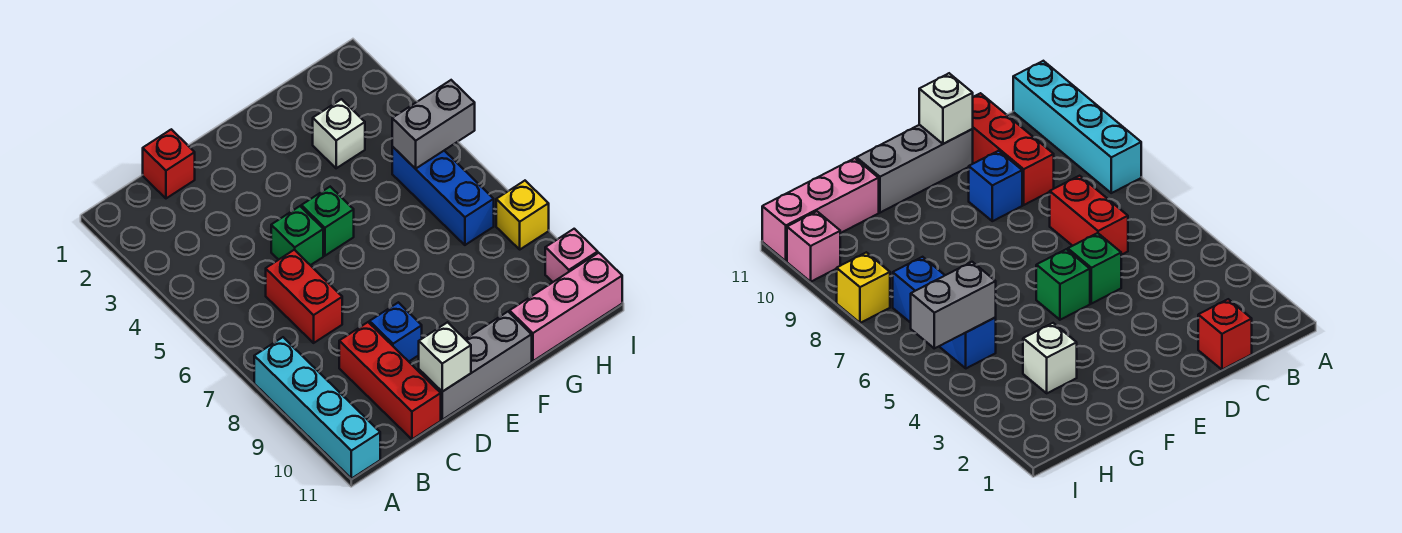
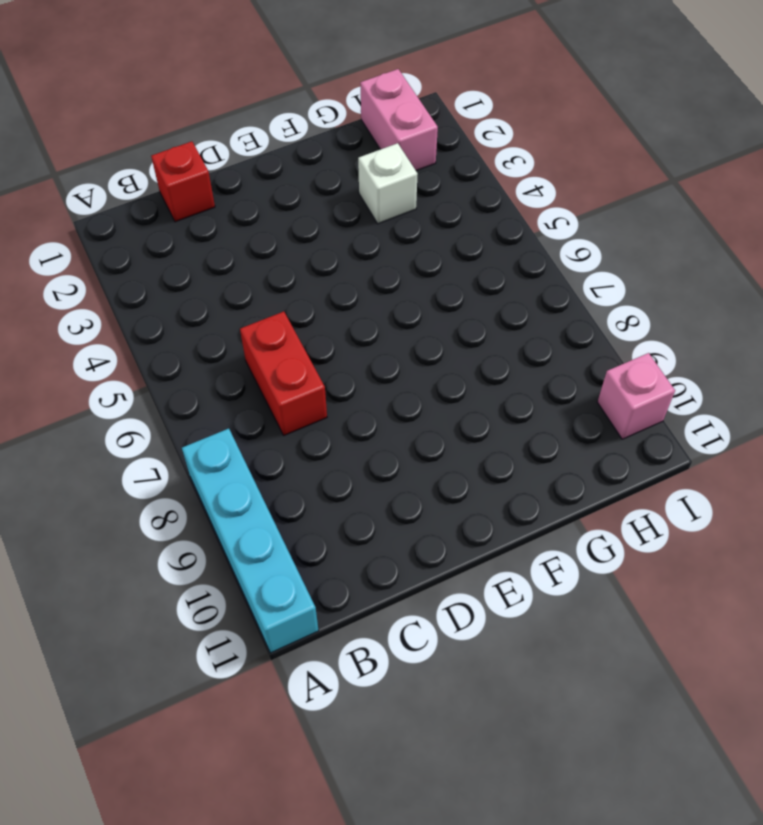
pink 1x2 brick [360,69,438,171] -> none
none -> red 1x3 brick [339,322,441,439]
none -> green 1x1 brick [271,206,323,265]
none -> blue 1x1 brick [370,302,422,361]

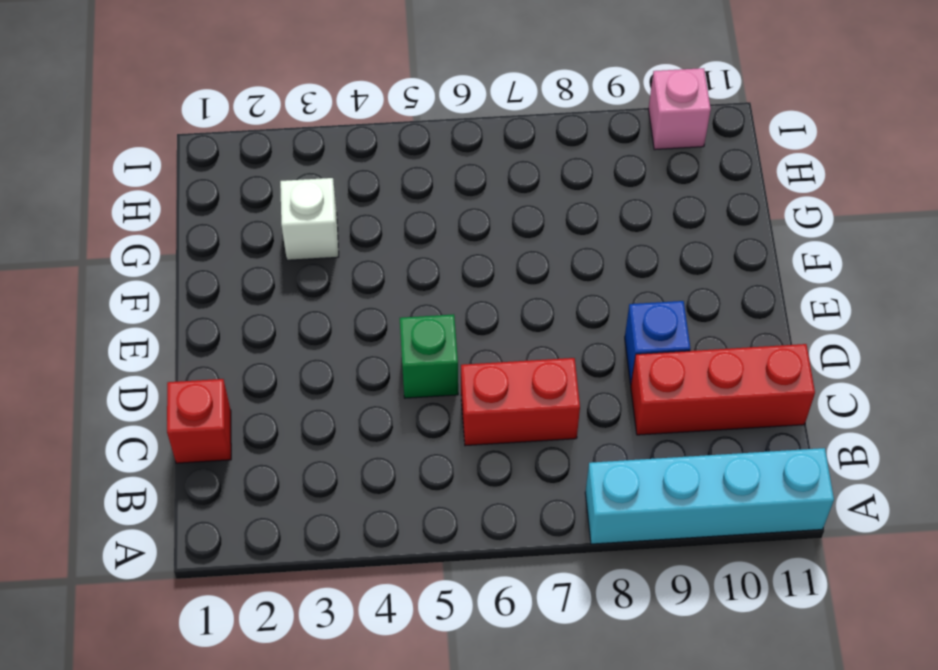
none -> grey 1x3 brick [419,312,532,420]
none -> green 1x1 brick [301,187,354,256]
none -> pink 1x3 brick [510,253,622,361]

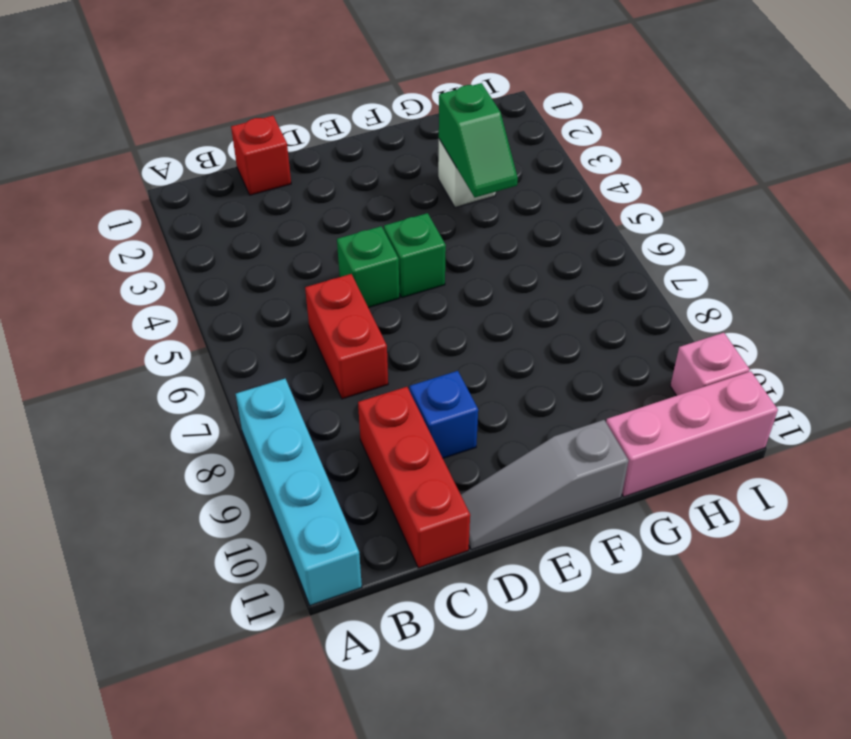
grey 1x3 slope [461,420,629,550] -> grey 1x3 brick [419,312,532,420]
green 1x2 slope [439,83,518,197] -> none
none -> blue 1x3 brick [392,147,494,245]
none -> yellow 1x1 brick [496,181,549,249]
none -> white 1x1 brick [419,322,471,392]

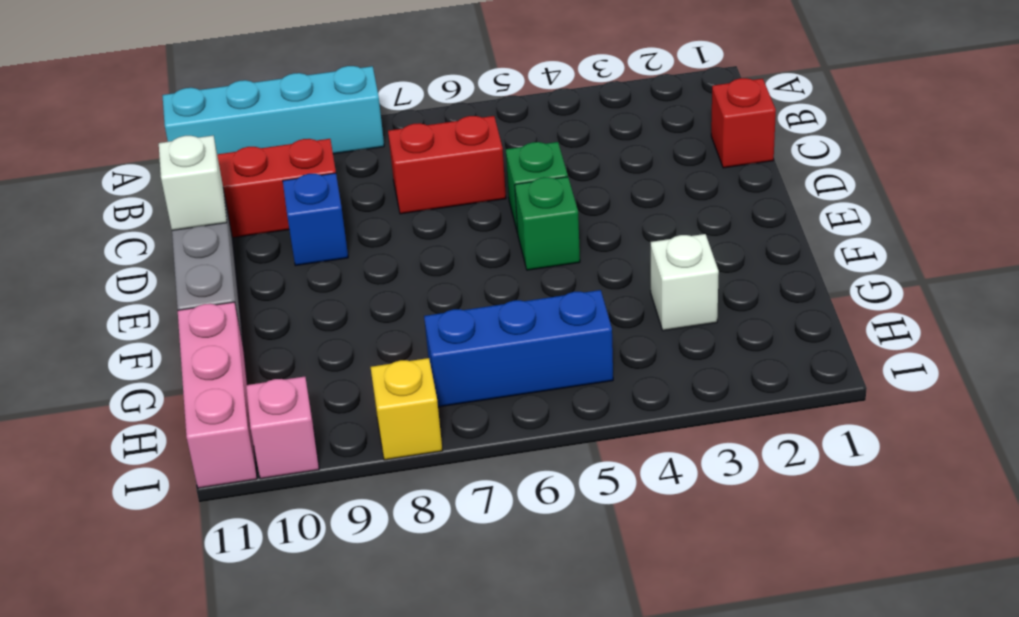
none -> grey 1x2 brick [392,80,475,169]

